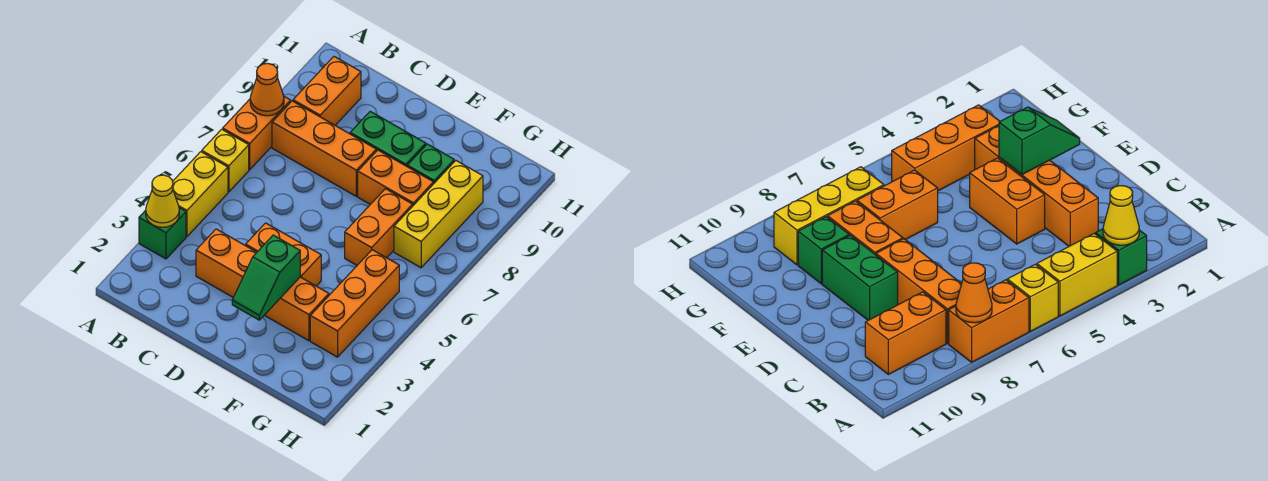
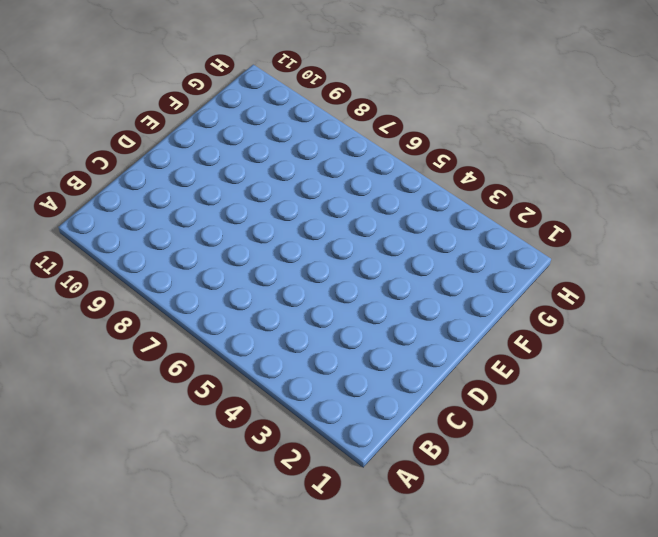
none -> green 1x1 brick [139,208,186,259]
none -> yellow 1x2 brick [173,152,228,237]
none -> yellow 1x1 brick [202,129,249,192]

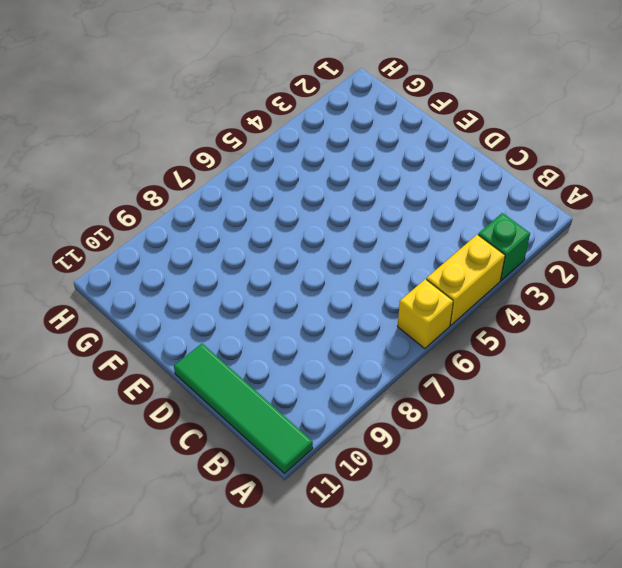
green 1x4 tile [174,344,313,473] -> none
none -> orange 1x2 brick [223,97,291,170]
none -> orange 1x3 brick [272,101,376,196]
none -> orange 1x2 brick [293,57,361,125]

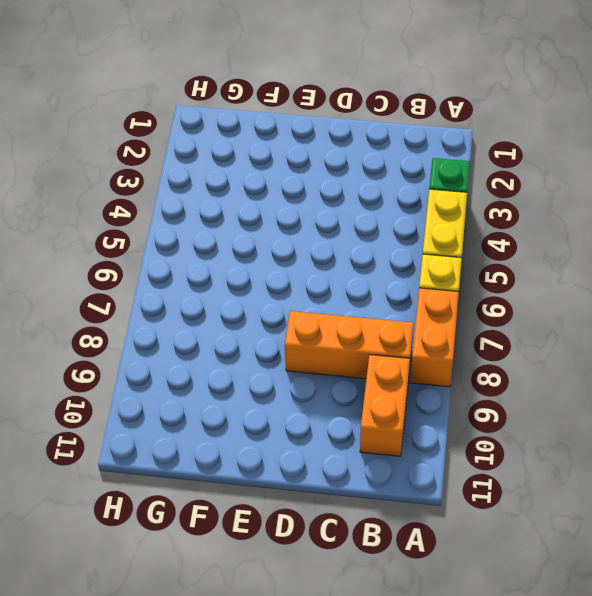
none -> orange 1x4 brick [196,229,329,341]
none -> orange 1x2 brick [246,223,321,286]
none -> green 1x2 brick [350,111,426,166]

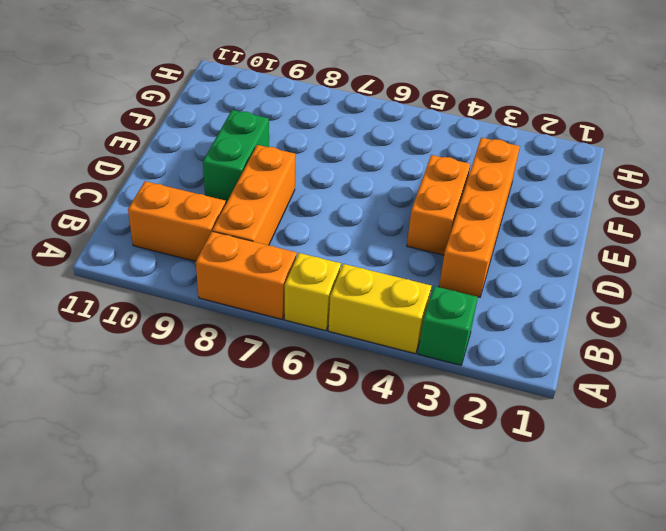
none -> orange 1x2 brick [358,150,433,205]
none -> orange 1x2 brick [345,189,413,265]
none -> green 1x1 brick [407,144,454,184]

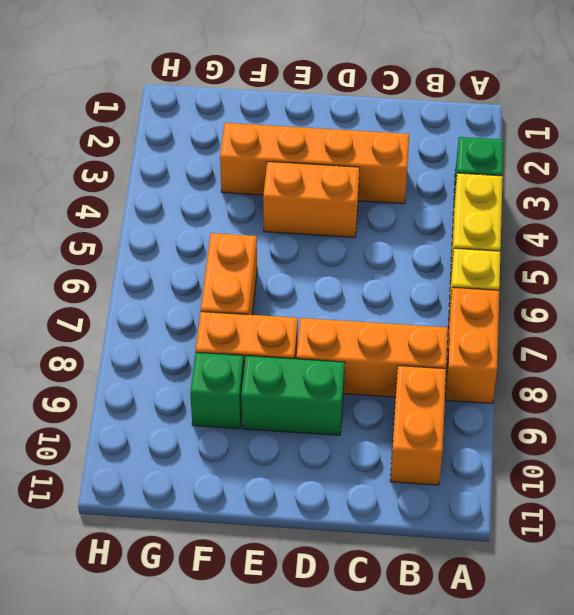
none -> orange 1x3 brick [310,250,399,357]
none -> yellow 1x3 brick [394,161,483,268]
none -> yellow 1x1 cone [146,175,179,227]

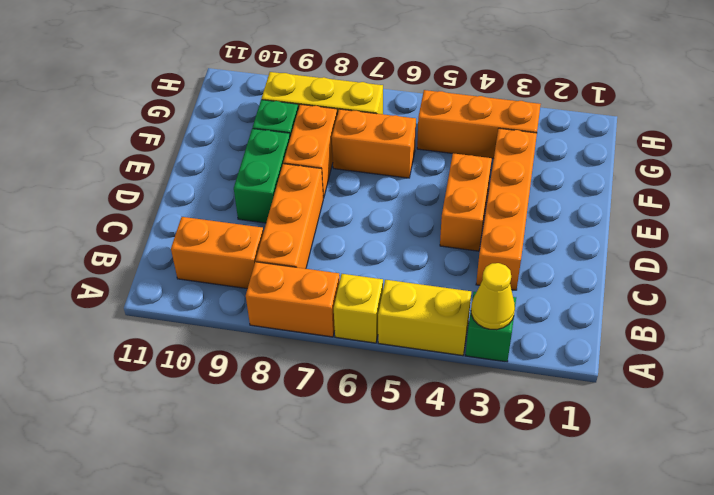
none -> orange 1x1 cone [250,64,284,116]
none -> green 1x2 slope [232,235,300,320]

